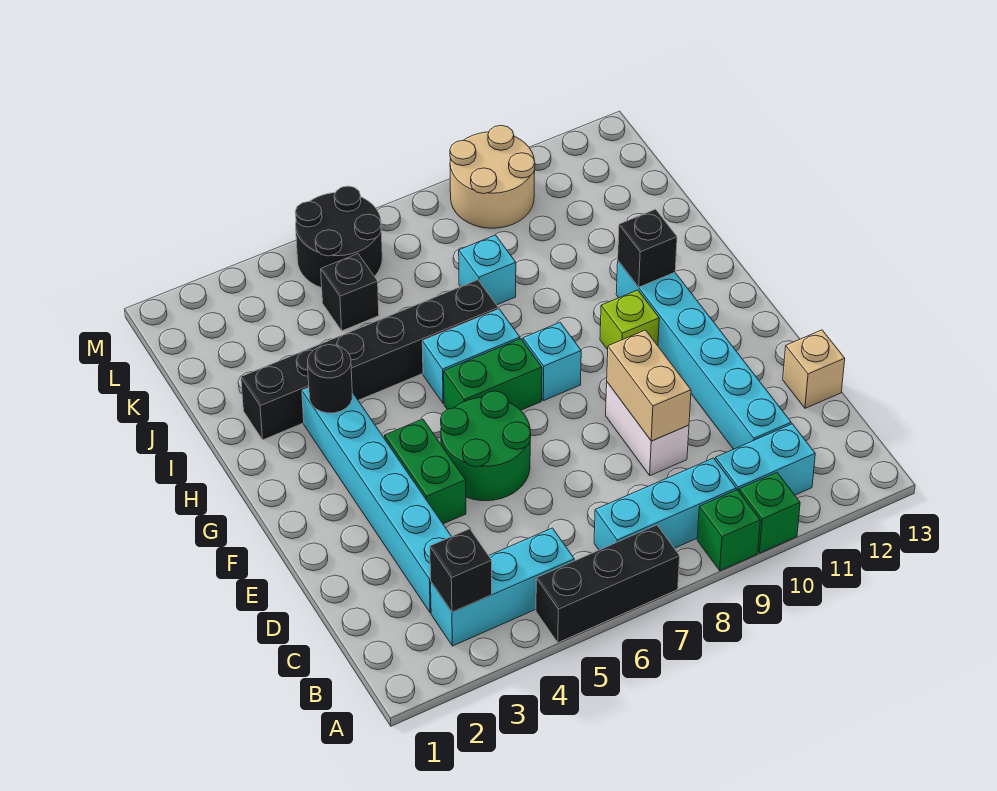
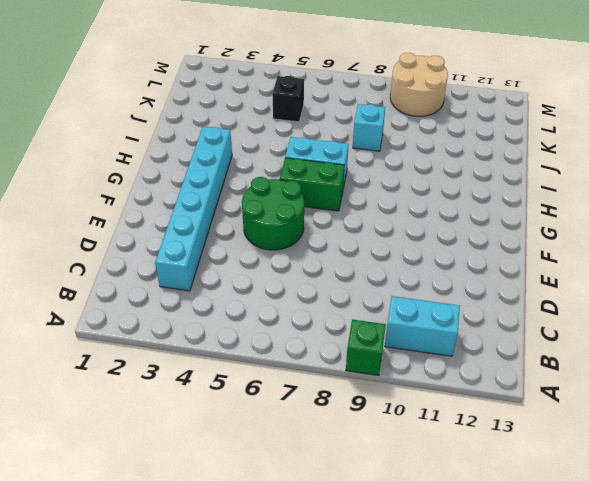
none -> black 1x3 brick [536,525,680,643]
none -> green 1x1 brick [739,472,800,553]
none -> cyan 1x3 brick [431,528,574,646]

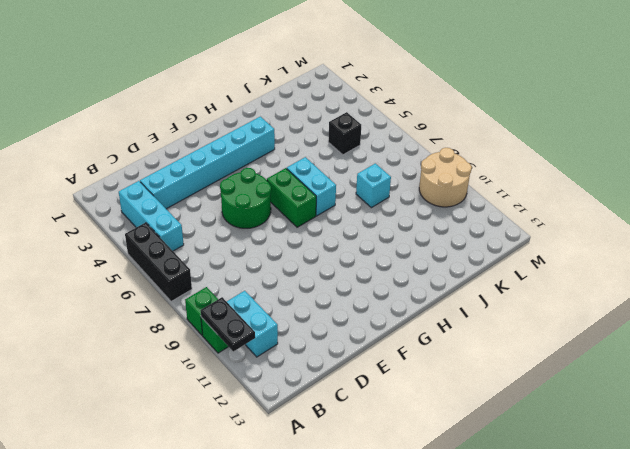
black 1x2 plate [201,297,255,351] -> none
none -> cyan 1x3 brick [594,458,736,550]
none -> cyan 1x6 brick [616,261,791,449]
none -> white 1x2 brick [606,382,689,476]

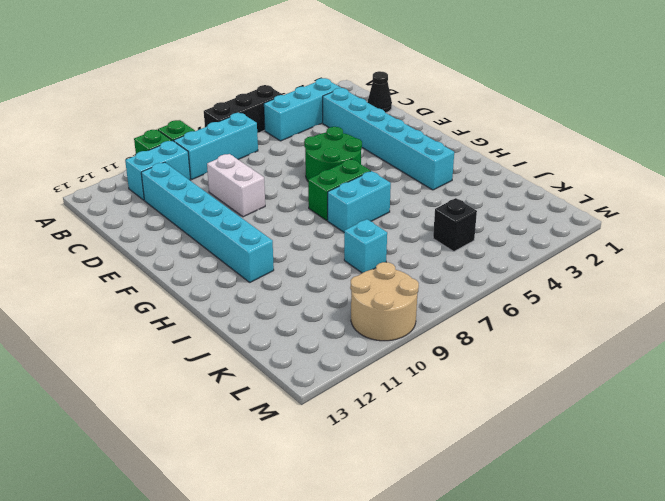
black 1x1 cone [367,71,392,113] -> none
none -> tan 1x1 brick [783,330,845,408]
none -> green 1x2 brick [384,419,466,524]
none -> cyan 1x1 brick [523,323,581,401]

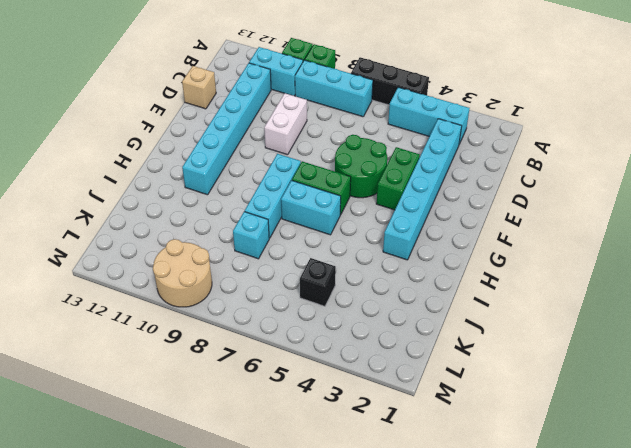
cyan 1x3 brick [245,154,301,238] -> cyan 1x1 brick [523,323,581,401]
none -> lime 1x1 brick [600,290,659,350]
none -> black 1x6 brick [241,280,498,440]
none -> black 2x2 round brick [295,186,382,288]

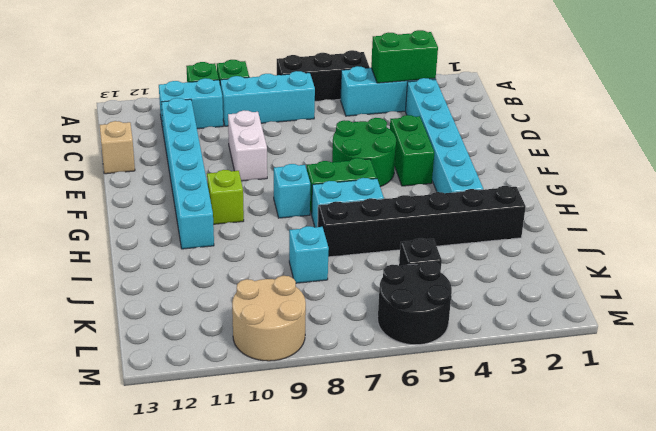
green 1x2 brick [371,30,438,83] -> black 1x1 brick [430,529,492,612]
none -> tan 1x2 brick [607,330,691,441]
none -> black 1x1 round brick [308,345,352,413]
none -> black 1x1 brick [618,209,677,287]

